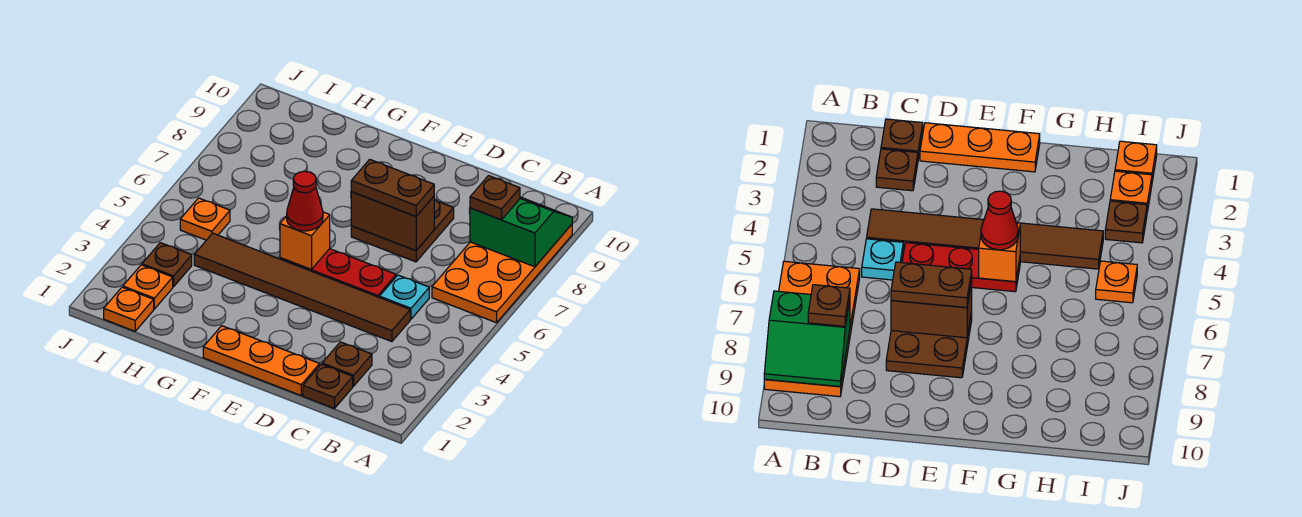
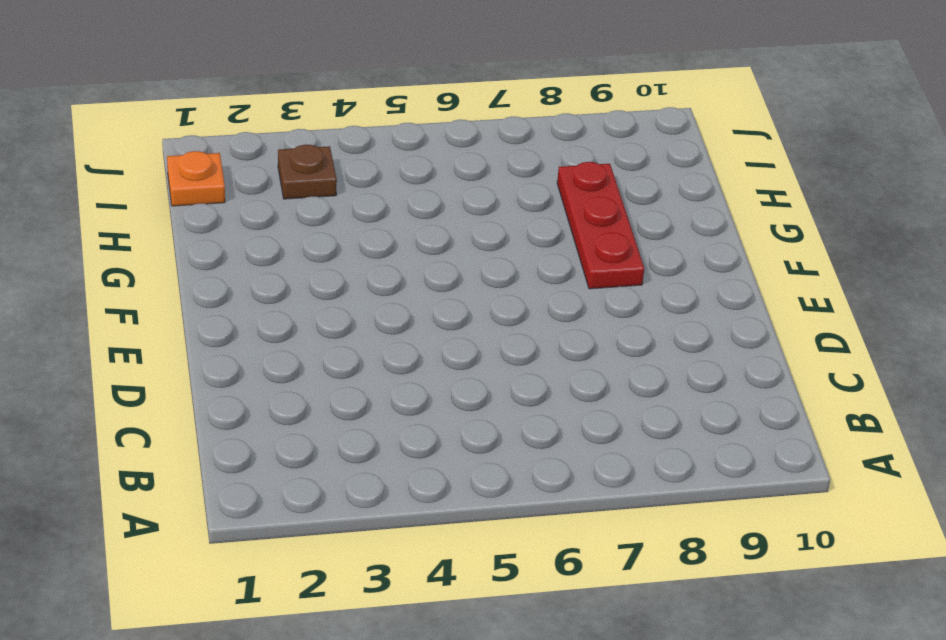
red 1x3 plate [557,162,644,289] -> red 1x3 plate moved to [280,249,396,297]
none -> orange 2x4 plate [432,224,572,323]
none -> brown 1x1 plate [303,364,353,408]
none -> brown 1x1 plate [322,342,372,386]

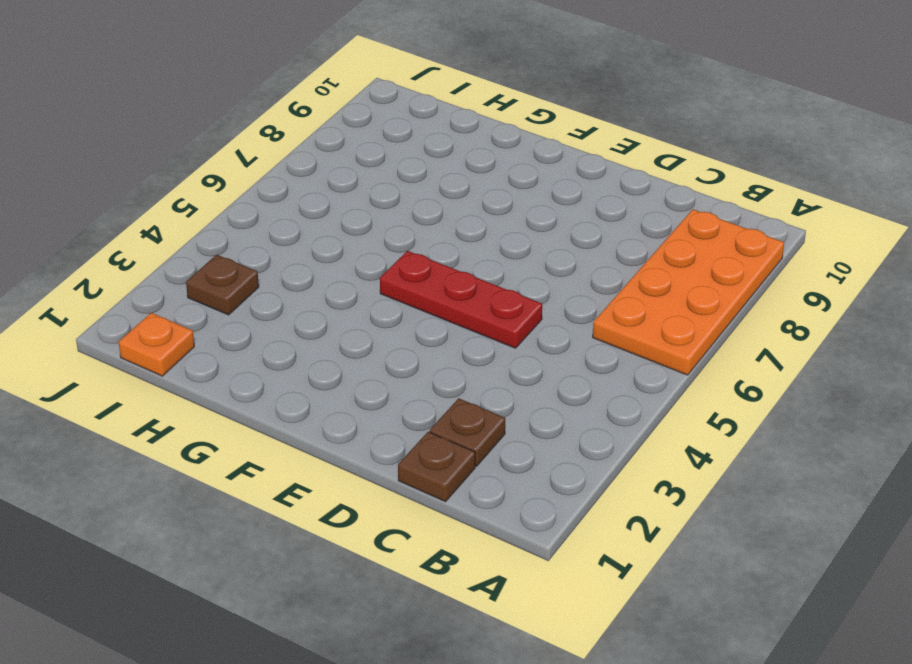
none -> brown 1x6 tile [194,233,410,342]
none -> cyan 1x1 plate [380,275,429,319]
none -> orange 1x3 plate [203,326,320,395]

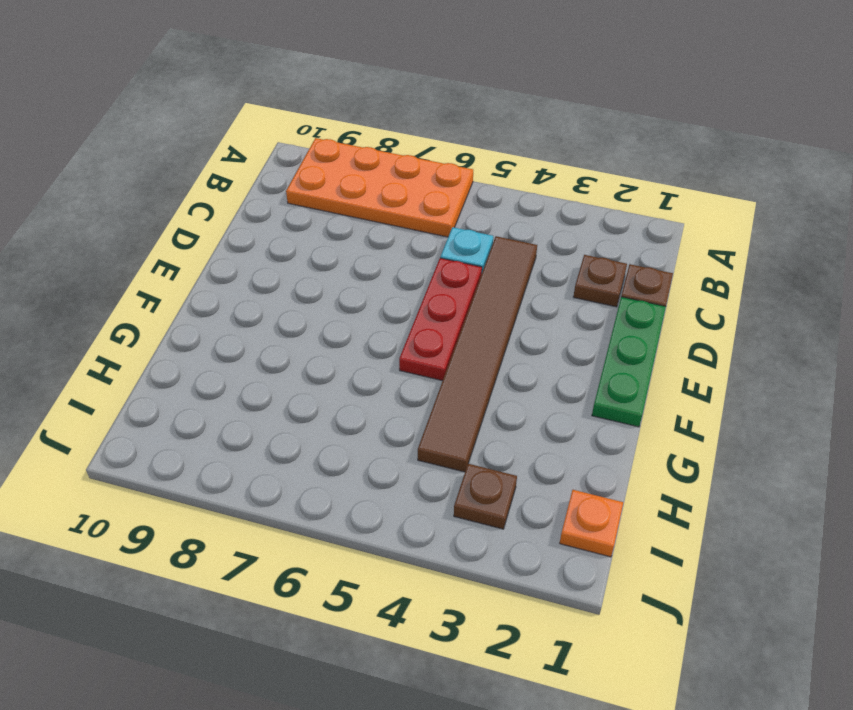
green 1x3 plate [592,297,666,427] -> orange 1x3 plate [203,326,320,395]
none -> brown 2x2 plate [351,199,454,262]
none -> orange 1x1 plate [123,265,173,309]
none -> orange 1x1 plate [180,198,230,240]

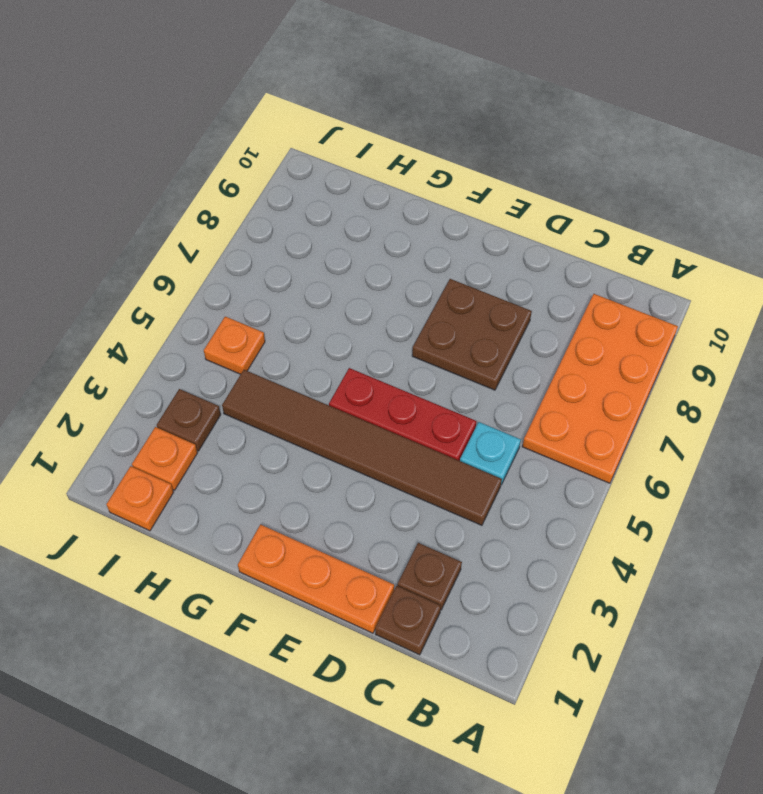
none -> green 2x2 slope [470,197,572,267]
none -> brown 1x2 brick [351,192,434,251]
none -> orange 1x1 brick [280,212,330,269]

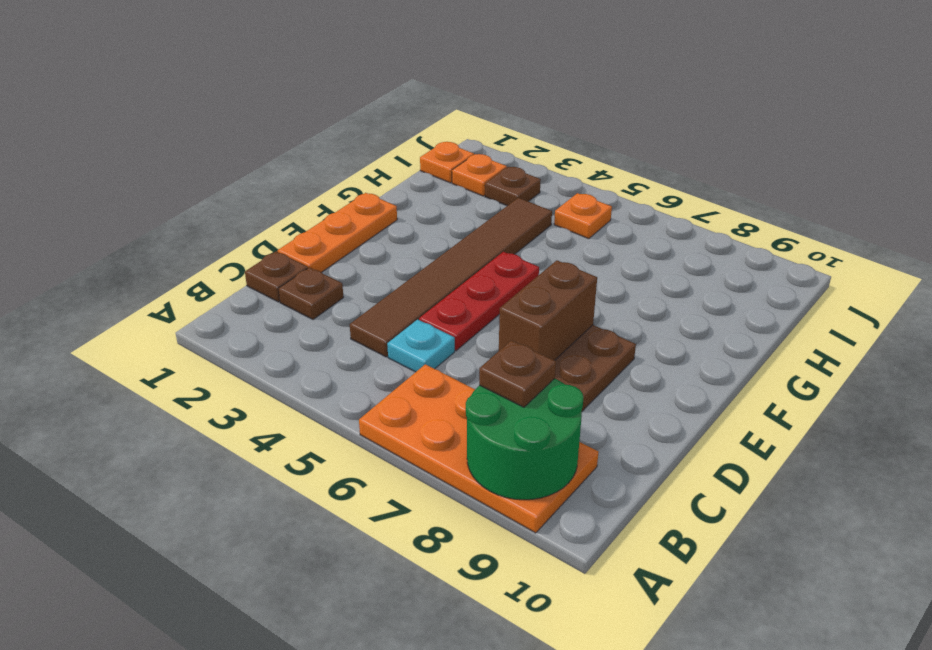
green 2x2 round brick [466,379,583,500] -> green 2x2 slope [470,197,572,267]
none -> orange 1x1 brick [280,212,330,269]
none -> brown 1x2 plate [351,159,434,216]
none -> red 1x1 cone [287,171,323,231]

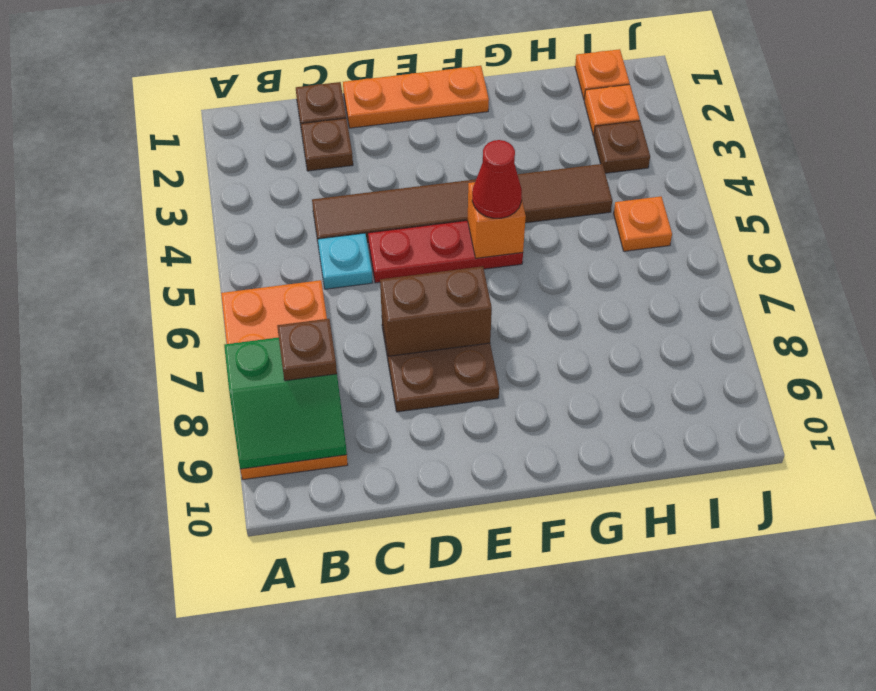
none -> brown 1x2 plate [351,159,434,216]

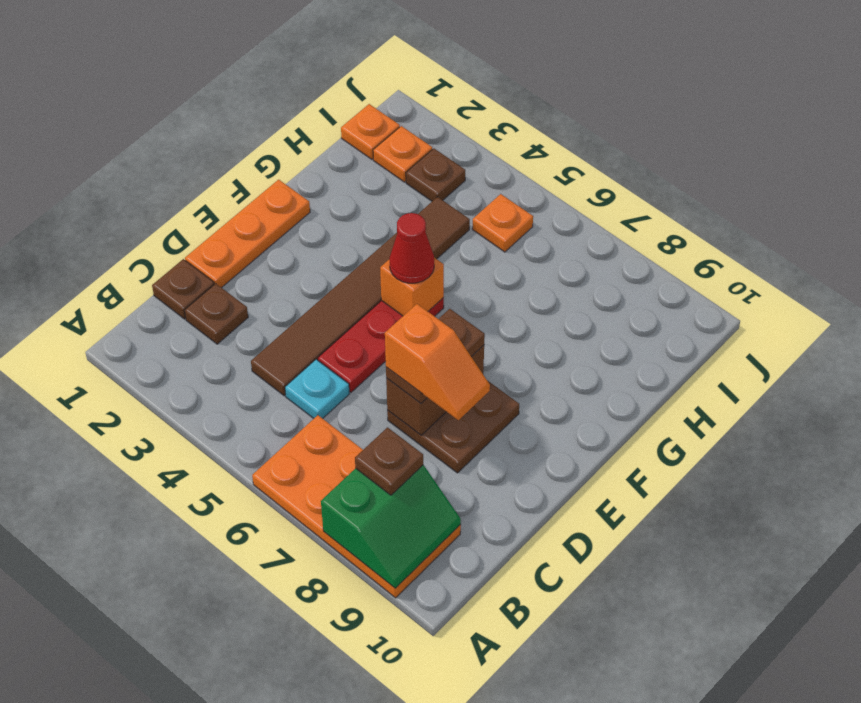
orange 1x2 slope [385,304,490,420] -> none

